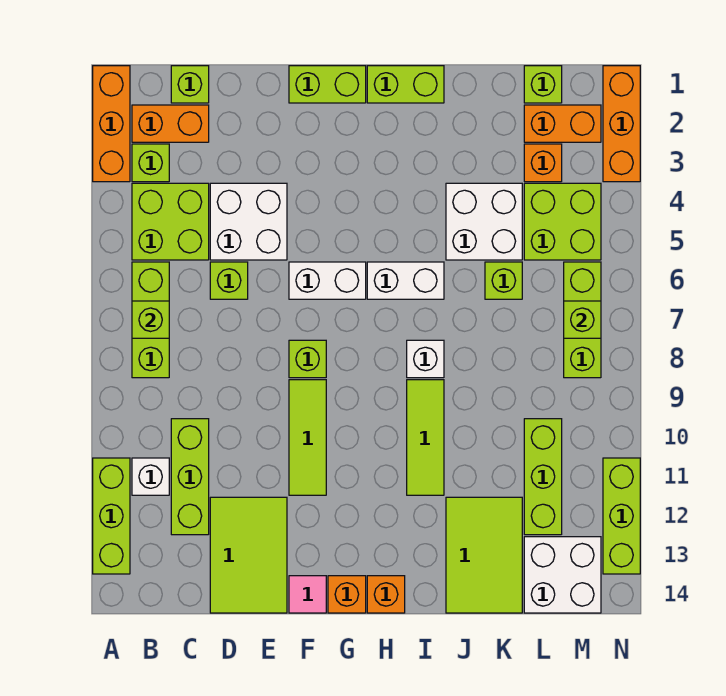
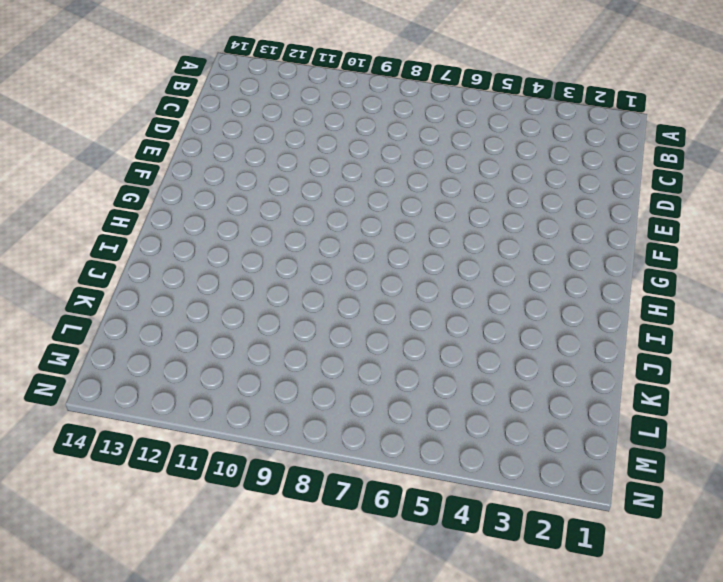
none -> orange 1x3 brick [93,66,130,182]
none -> lime 1x3 brick [93,458,130,574]
none -> orange 1x2 brick [132,105,209,142]
none -> lime 1x1 brick [132,144,169,182]

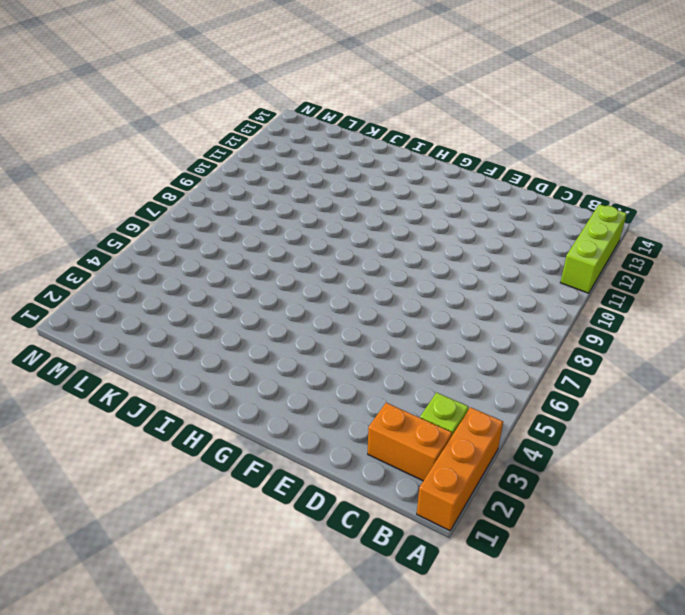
none -> lime 2x2 brick [132,183,209,260]
none -> lime 1x3 brick [132,262,169,378]
none -> white 1x1 brick [132,458,169,495]
none -> lime 1x1 brick [171,66,209,103]

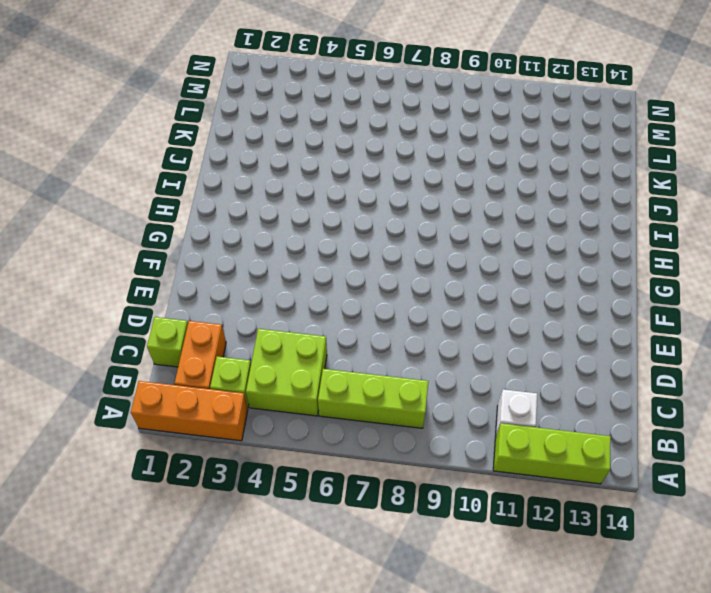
none -> lime 1x3 brick [171,419,209,535]
none -> white 2x2 brick [210,183,287,260]
none -> lime 1x1 brick [210,262,248,299]
none -> lime 2x3 tile [210,497,287,613]

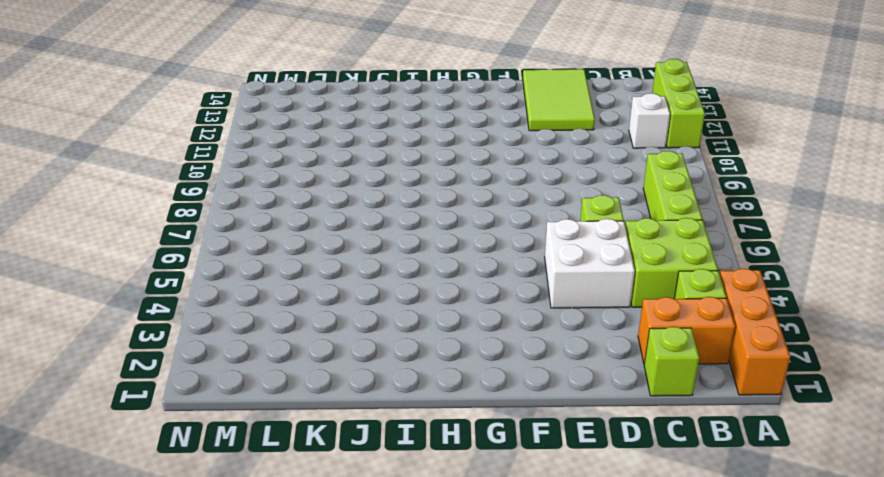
none -> lime 1x3 brick [171,419,209,535]
none -> lime 1x2 brick [289,66,366,103]
none -> white 1x2 brick [289,262,366,299]
none -> lime 1x1 brick [289,340,326,378]

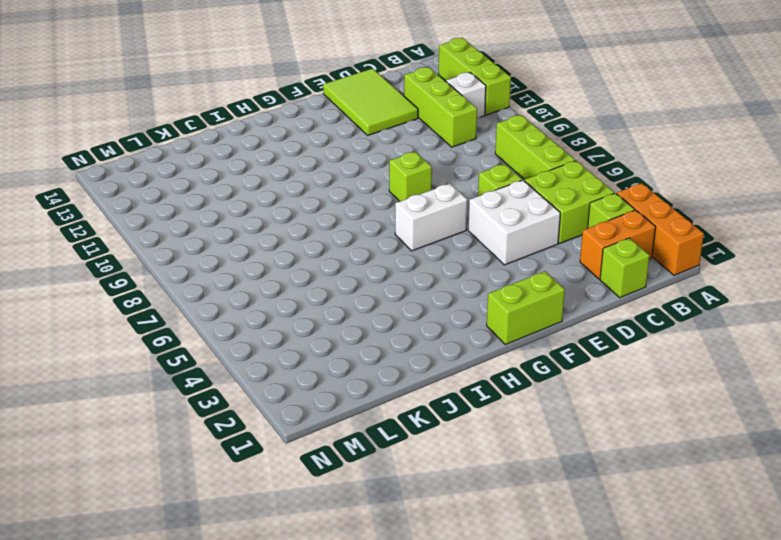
none -> lime 1x3 tile [289,380,326,495]
none -> pink 1x1 tile [289,576,326,613]
none -> orange 1x1 brick [328,576,366,613]
none -> lime 1x2 brick [367,66,444,103]

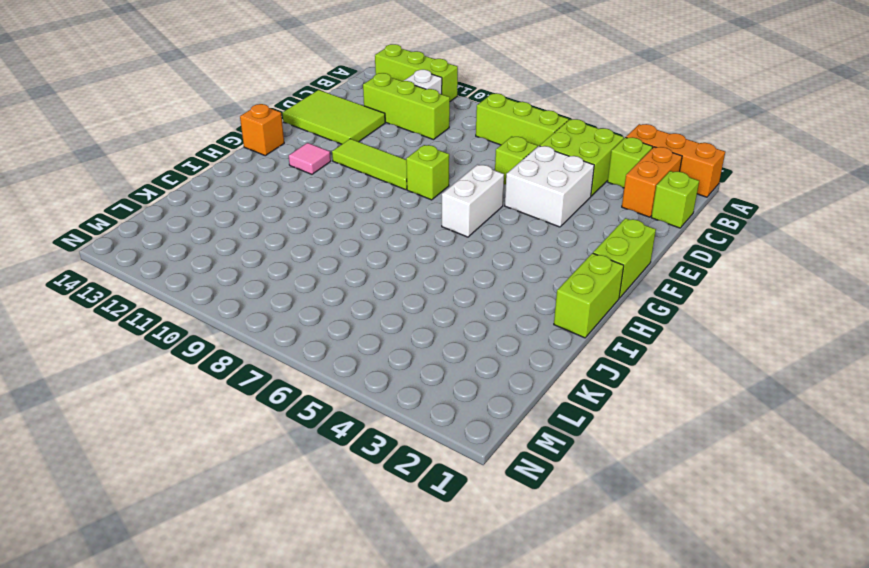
pink 1x1 tile [289,143,331,174] -> pink 1x1 tile moved to [289,576,326,613]
none -> white 1x2 brick [367,262,444,299]
none -> orange 1x1 brick [367,576,405,613]
none -> white 1x1 brick [407,340,444,378]
none -> lime 1x3 tile [407,380,444,495]

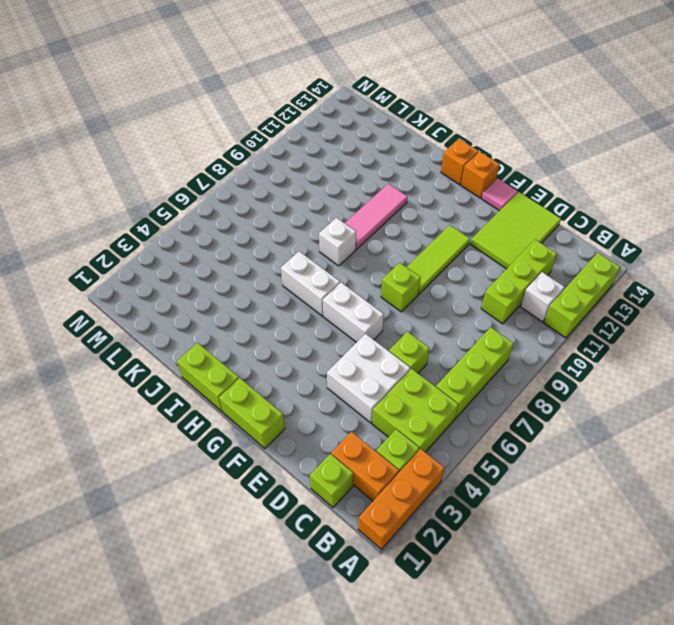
pink 1x3 tile [345,184,407,249] -> lime 1x3 tile [407,380,444,495]
none -> white 2x2 brick [446,183,522,260]
none -> lime 2x3 tile [446,497,522,613]
none -> lime 1x1 brick [485,262,522,299]
none -> lime 1x1 brick [524,66,562,103]

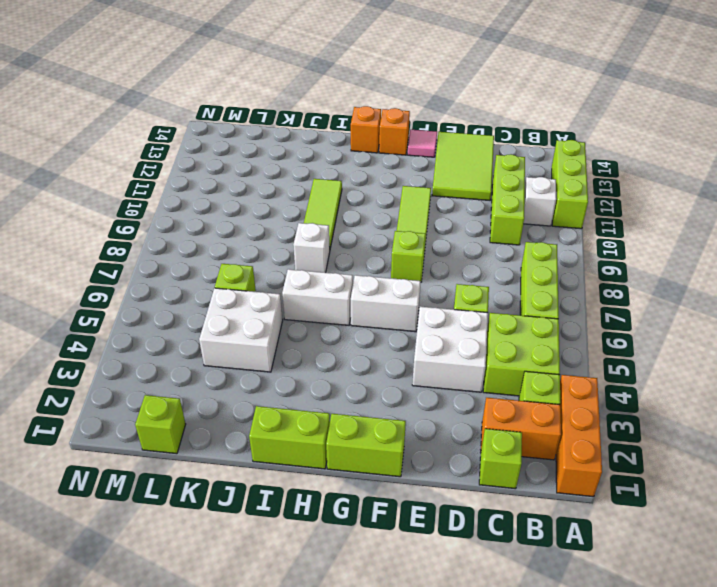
none -> lime 2x3 tile [446,497,522,613]
none -> orange 1x2 brick [524,105,601,142]
none -> orange 1x1 brick [524,144,562,182]
none -> lime 2x2 brick [524,183,601,260]

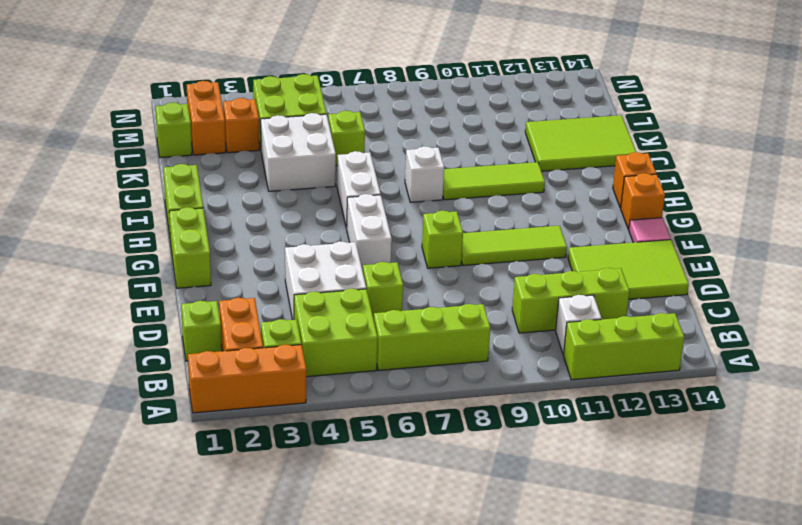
none -> lime 1x3 brick [524,419,562,535]
none -> white 2x2 brick [524,537,601,613]
none -> lime 1x3 brick [564,262,601,378]
none -> orange 1x3 brick [603,66,640,182]

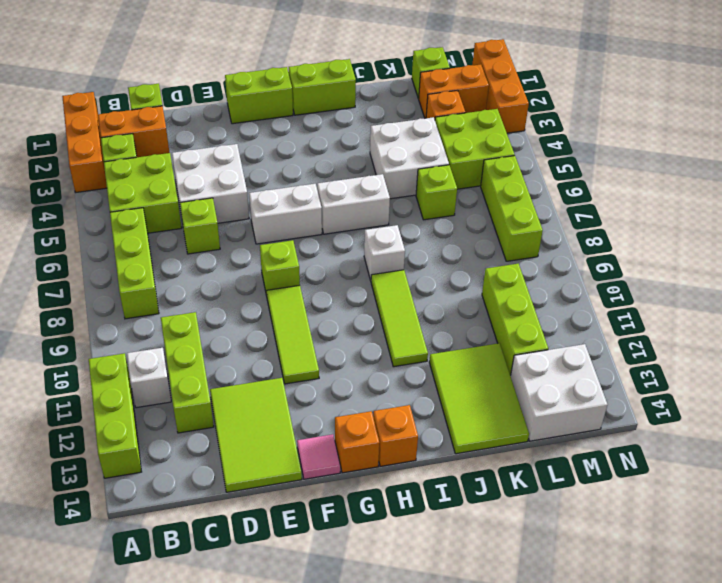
none -> lime 1x3 brick [603,458,640,574]
none -> lime 1x1 brick [132,301,169,338]
none -> lime 1x1 brick [564,301,601,338]

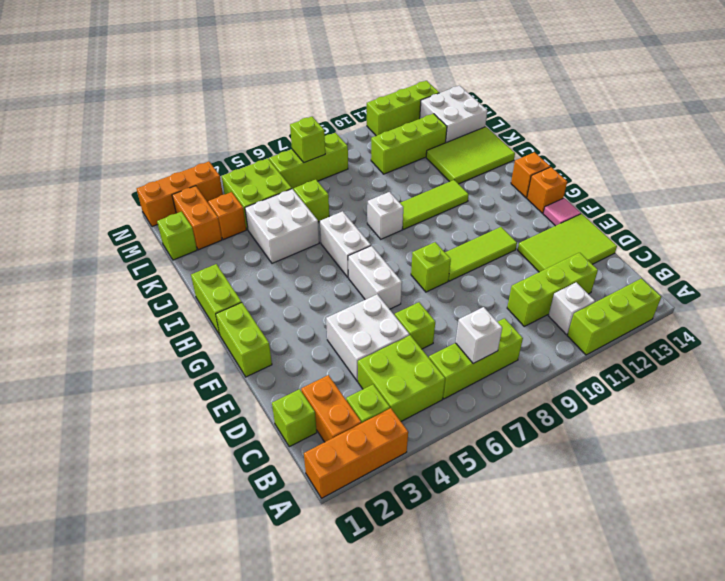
white 1x1 brick [455,307,502,364] -> lime 1x1 brick [132,301,169,338]

